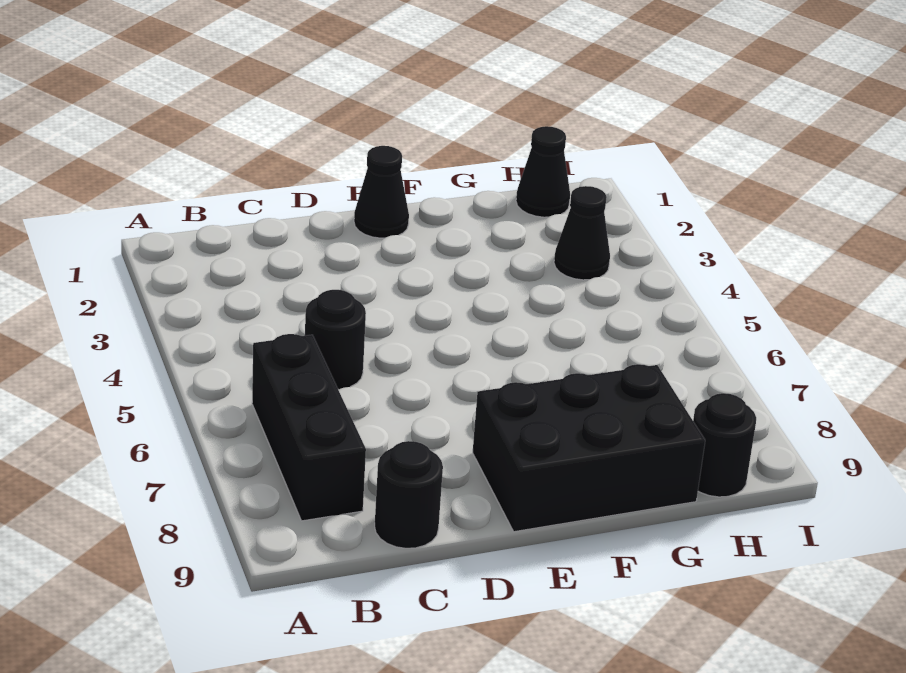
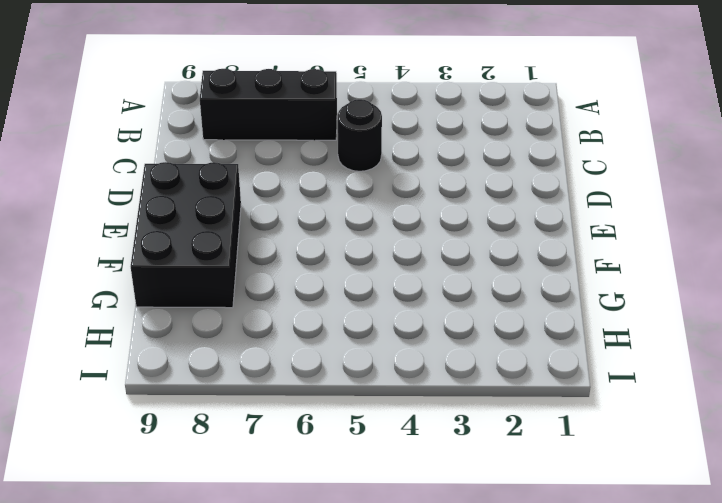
none -> black 1x1 round brick [375,441,443,548]
none -> black 1x1 cone [354,146,409,238]

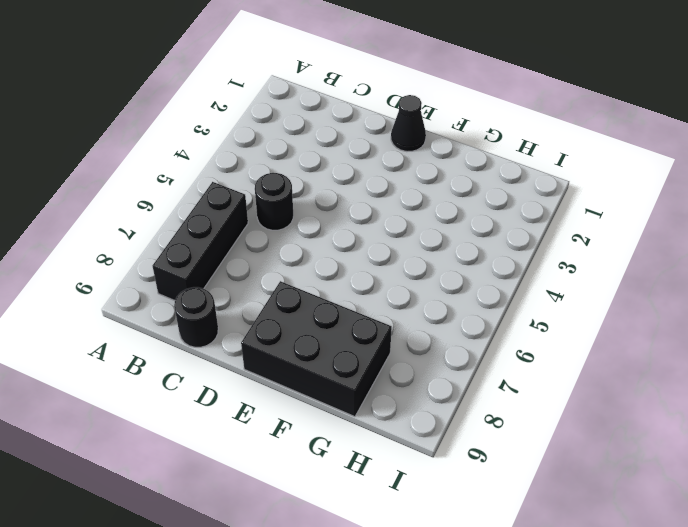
none -> black 1x1 cone [516,126,570,217]
none -> black 1x1 cone [554,186,610,280]

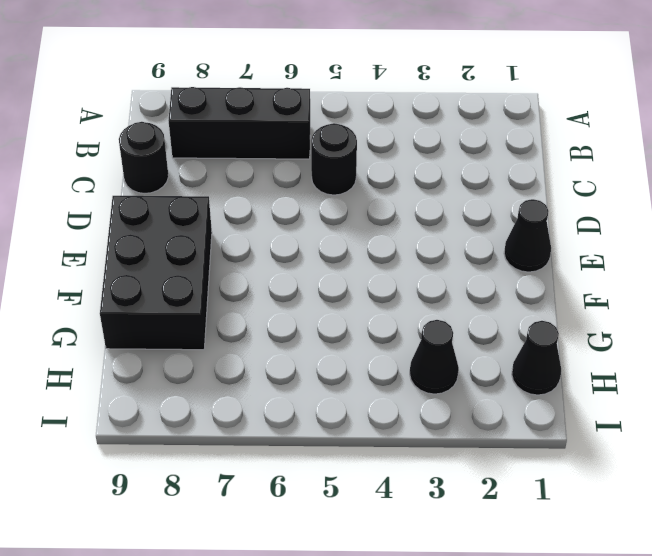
none -> black 1x1 round brick [693,393,756,497]

